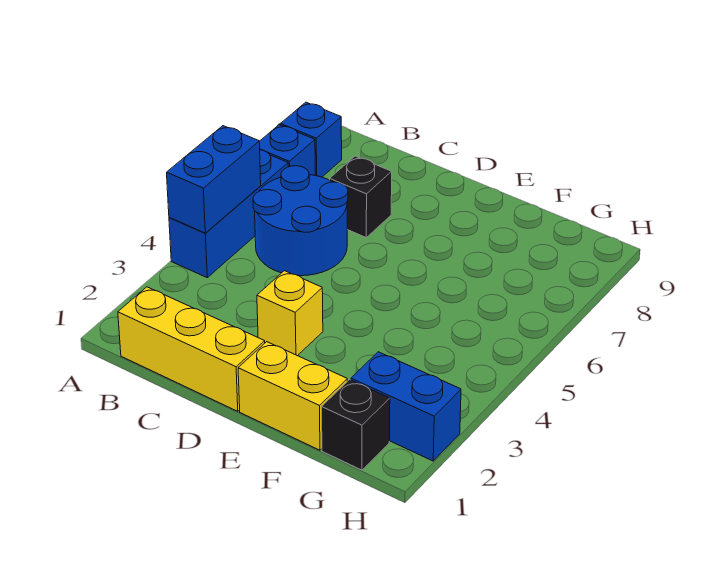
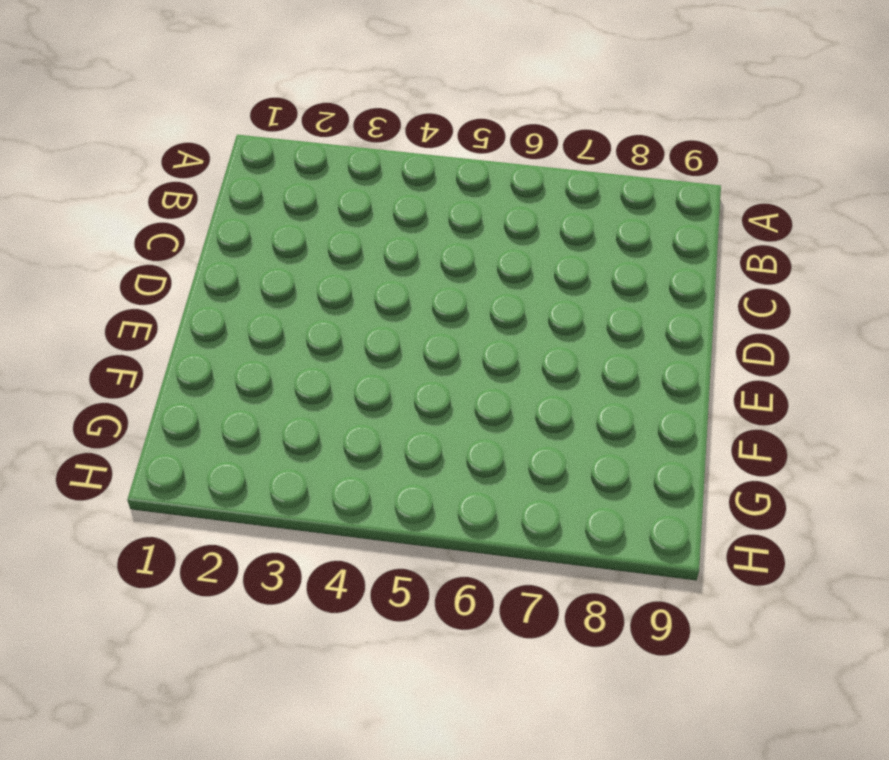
none -> blue 1x3 brick [169,150,288,277]
none -> blue 1x1 brick [259,125,315,175]

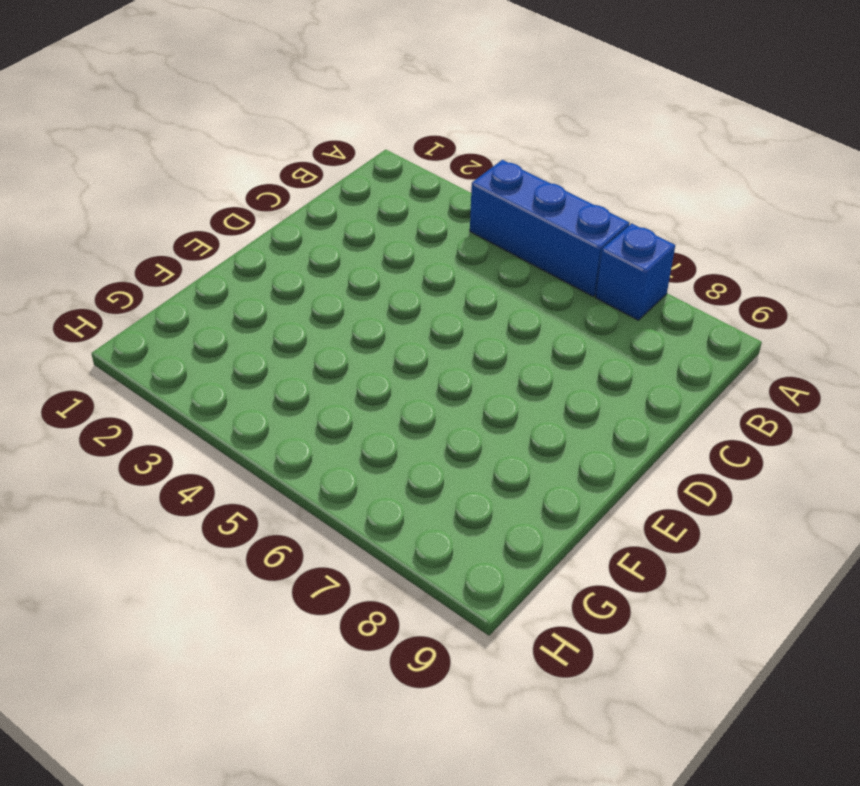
none -> blue 1x1 brick [281,102,342,177]
none -> yellow 1x3 brick [118,287,265,411]

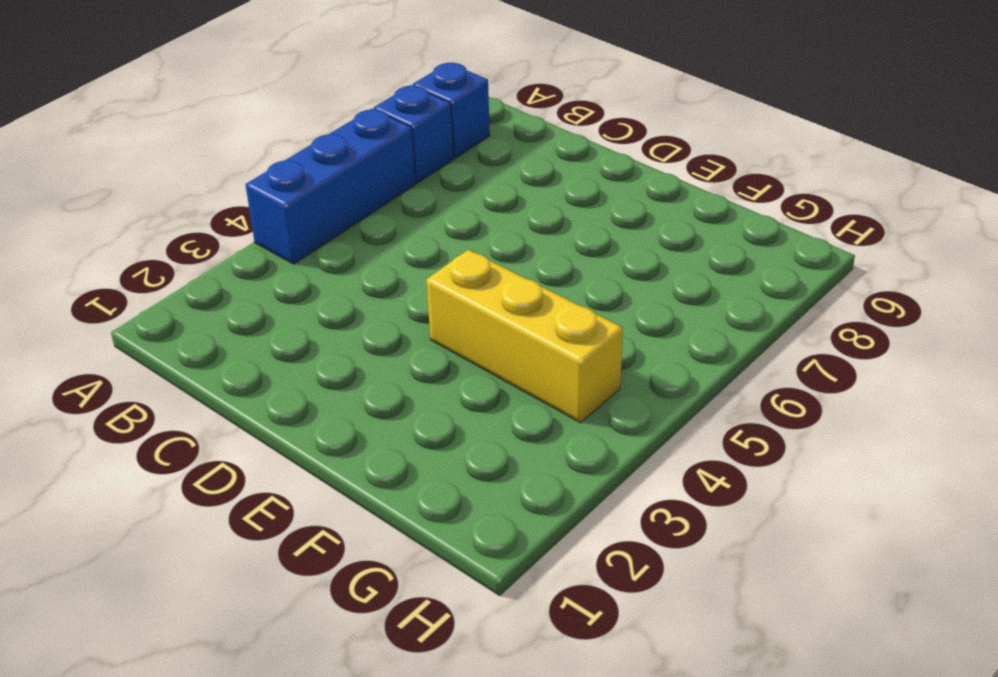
yellow 1x3 brick [426,250,623,423] -> yellow 1x3 brick moved to [118,287,265,411]
none -> blue 2x2 round brick [253,166,348,276]
none -> black 1x1 brick [330,156,392,237]

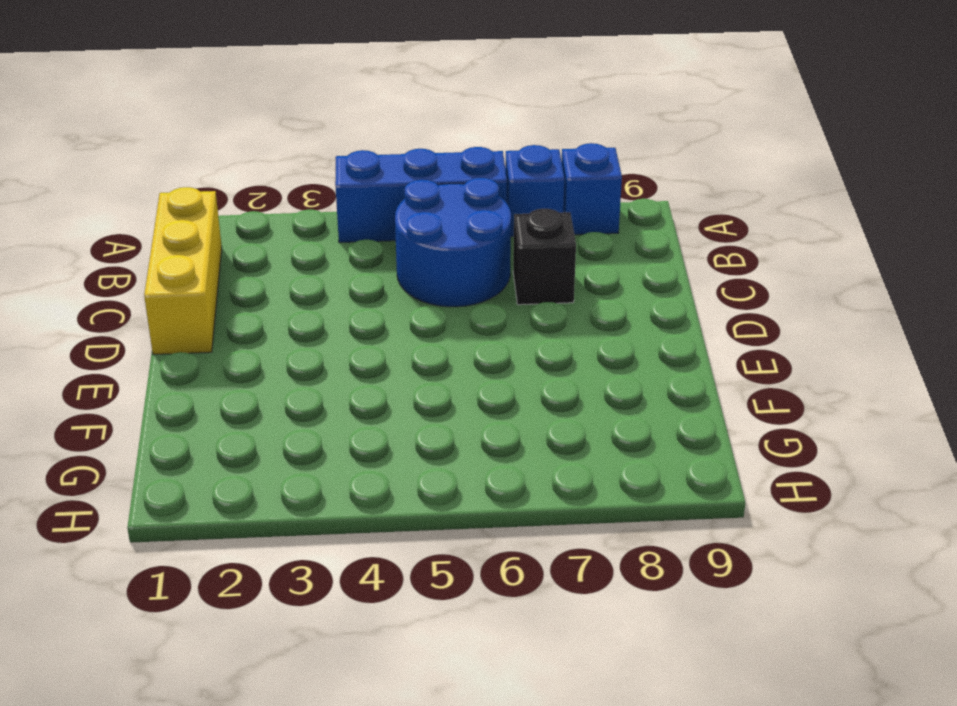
none -> yellow 1x1 brick [257,271,323,356]
none -> yellow 1x2 brick [238,342,347,450]

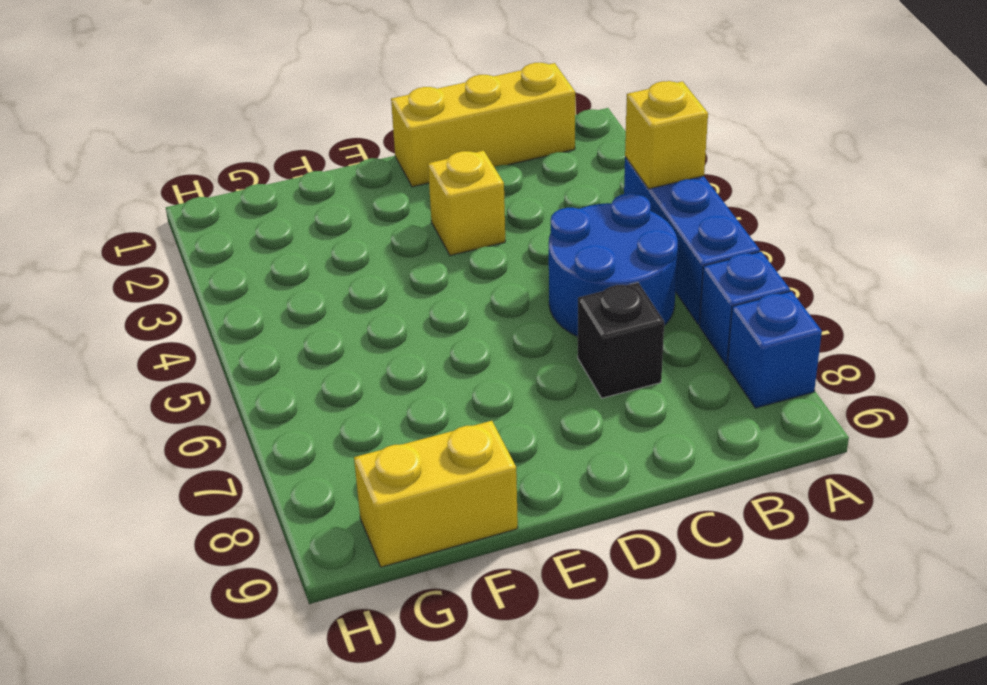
yellow 1x1 brick [625,81,708,189] -> blue 1x2 brick [167,126,261,233]
yellow 1x2 brick [354,421,518,567] -> yellow 1x2 brick moved to [238,342,347,450]
none -> black 1x1 brick [322,380,390,470]
none -> blue 1x2 brick [351,352,461,461]

